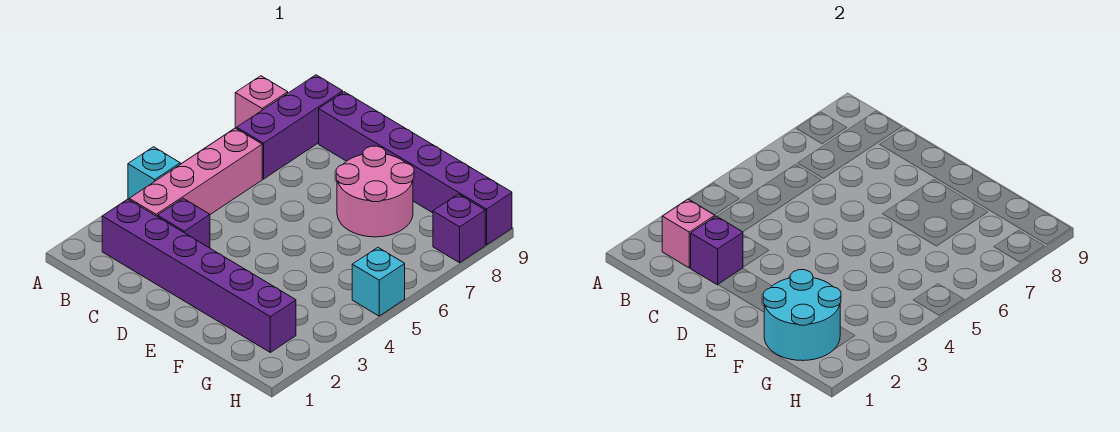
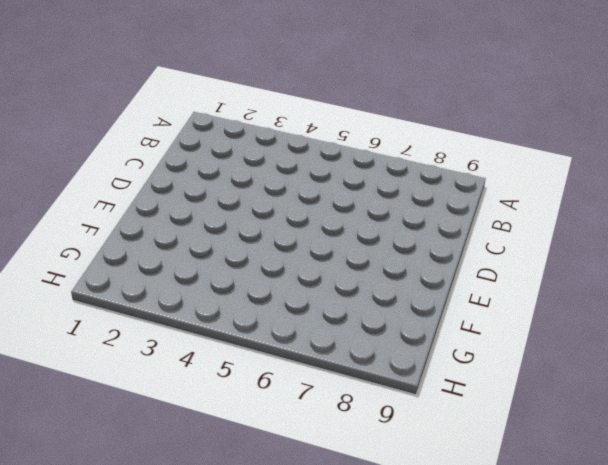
none -> cyan 1x1 brick [128,147,180,199]
none -> pink 1x1 brick [235,76,288,129]
none -> purple 1x6 brick [102,199,296,352]

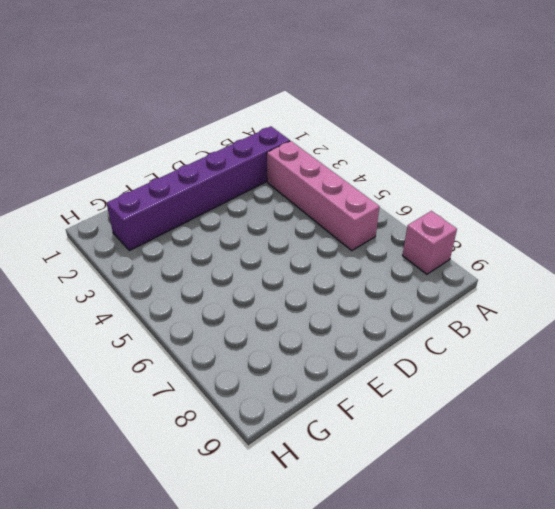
none -> cyan 1x1 brick [128,147,180,199]
none -> purple 1x3 brick [237,75,343,179]
none -> purple 1x1 brick [158,199,210,248]

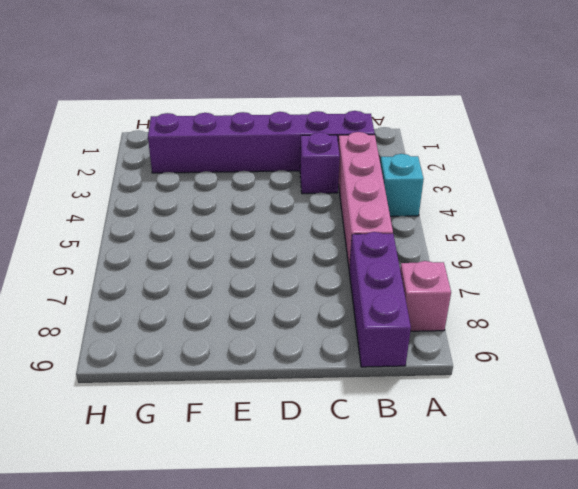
none -> purple 1x6 brick [319,92,512,245]
none -> pink 2x2 round brick [336,146,414,237]
none -> cyan 1x1 brick [352,248,405,316]

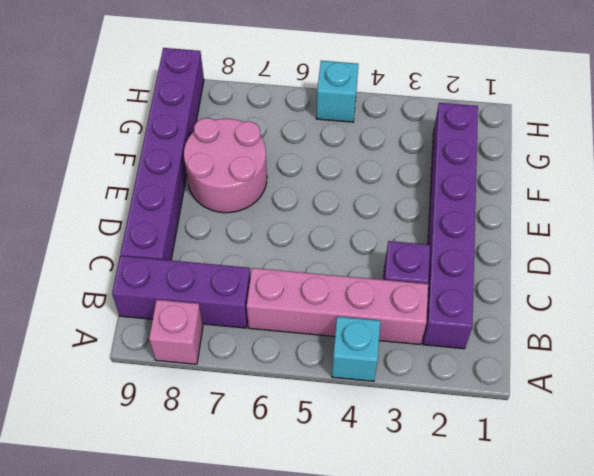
none -> purple 1x1 brick [433,194,485,263]
none -> pink 1x1 brick [662,199,715,268]
none -> purple 1x1 brick [691,216,743,285]

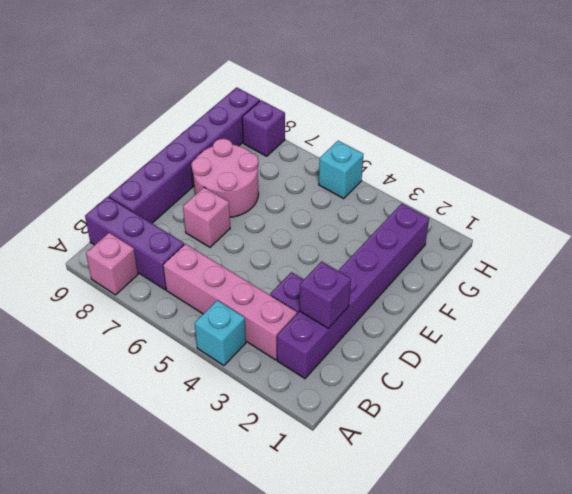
pink 1x1 brick [183,187,230,247] -> pink 1x1 brick moved to [662,199,715,268]
none -> cyan 2x2 round brick [763,270,841,361]

